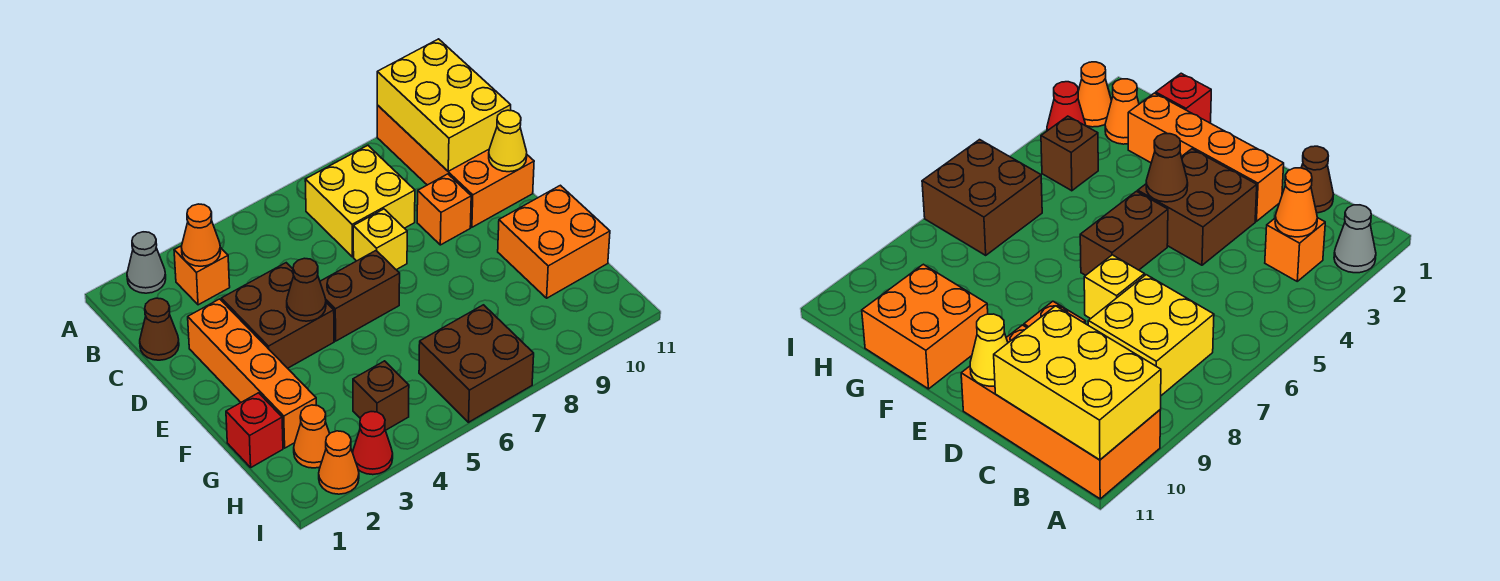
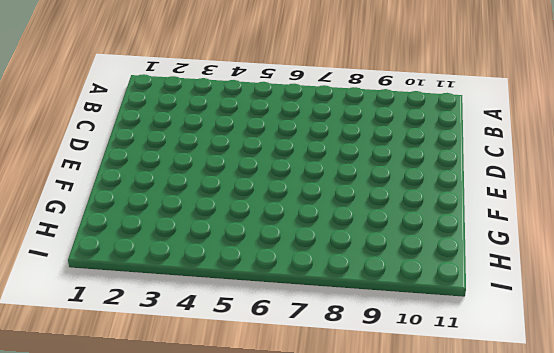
none -> grey 1x1 cone [127,232,166,293]
none -> orange 2x4 brick [377,105,534,227]
none -> orange 1x1 brick [174,246,230,305]

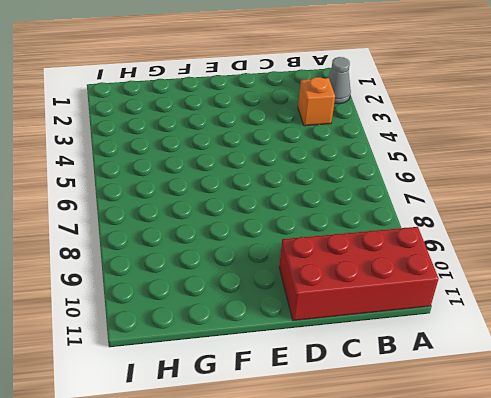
red 2x4 brick [279,227,439,321] -> orange 2x4 brick [377,105,534,227]
none -> yellow 2x2 brick [305,145,415,257]
none -> brown 1x1 cone [140,298,179,360]
none -> orange 1x4 brick [188,299,316,448]

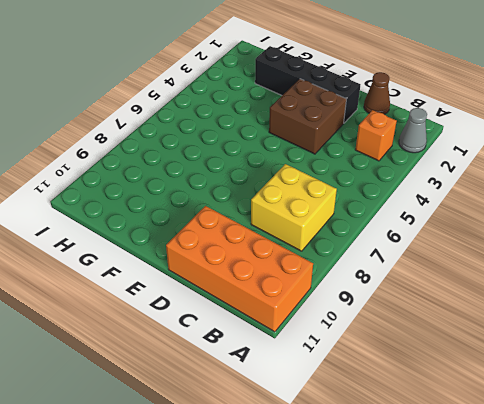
black 1x4 brick [255,46,360,123] -> orange 1x4 brick [188,299,316,448]
none -> yellow 1x1 brick [353,209,407,270]
none -> orange 1x1 brick [417,174,471,245]
none -> brown 1x2 brick [320,251,400,341]

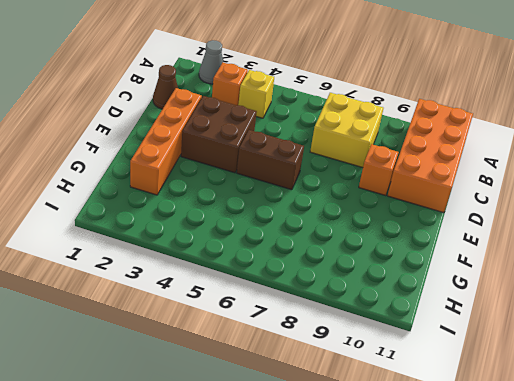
yellow 1x1 brick [238,70,274,118] -> yellow 1x1 brick moved to [353,209,407,270]
none -> orange 2x2 brick [498,185,610,298]
none -> red 1x1 brick [226,393,283,467]
none -> orange 1x1 cone [294,405,330,468]

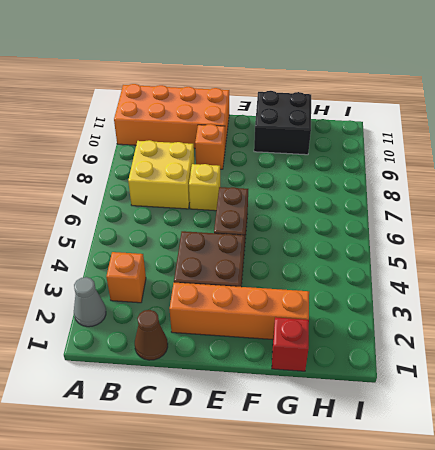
black 2x2 brick [254,91,311,155] -> orange 2x2 brick [498,185,610,298]
none -> orange 1x1 cone [294,405,330,468]
none -> brown 1x1 brick [353,361,409,430]
none -> brown 2x2 brick [419,305,534,422]

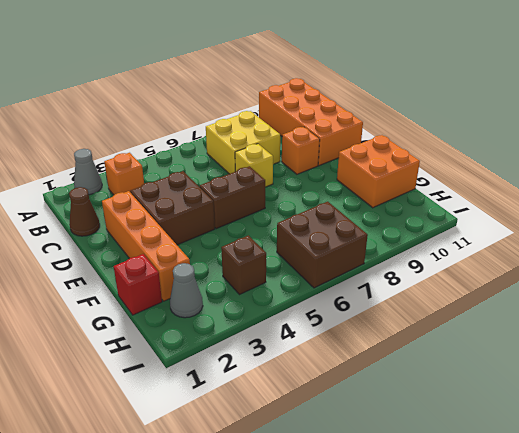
grey 1x1 cone [170,263,203,318] -> orange 1x1 cone [294,405,330,468]
none -> orange 1x1 cone [319,431,359,494]
none -> red 1x1 cone [353,412,393,475]
none -> yellow 2x3 brick [377,39,511,171]

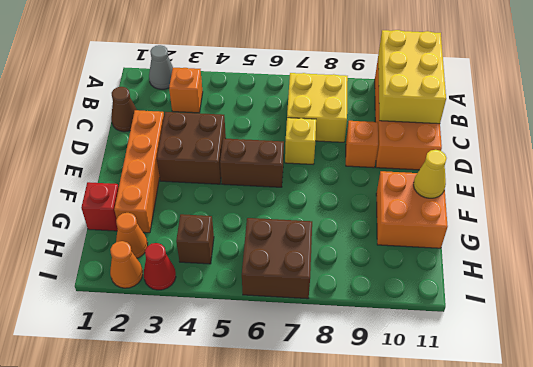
yellow 1x1 cone [414,150,447,198] -> yellow 1x1 cone moved to [489,110,527,172]
none -> orange 1x1 cone [181,204,221,266]
none -> brown 1x1 cone [287,258,326,321]

